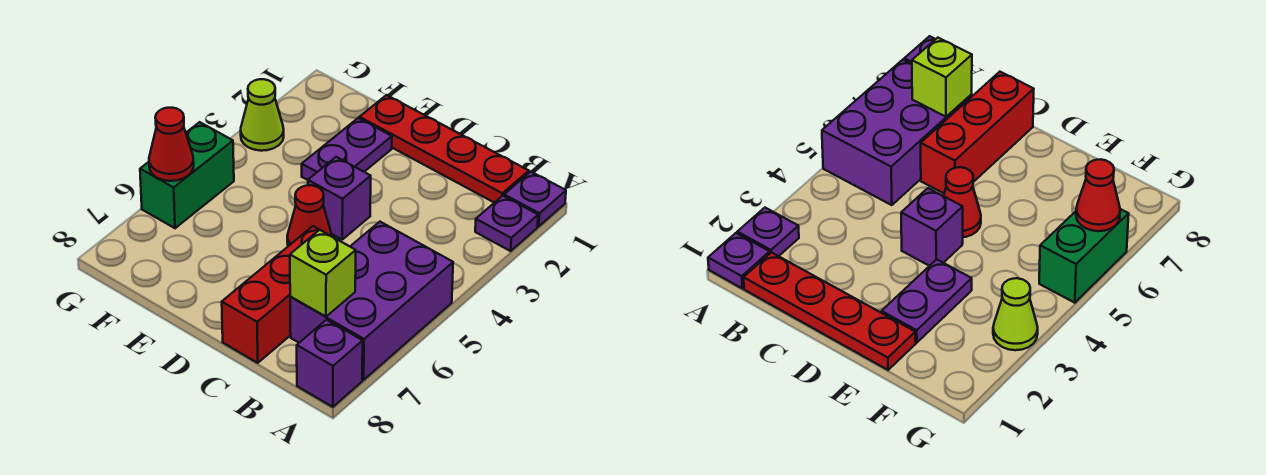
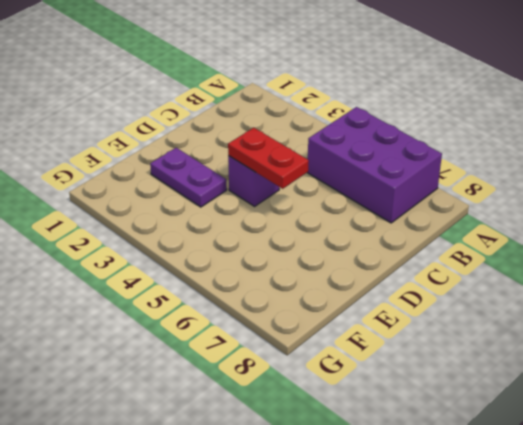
red 1x2 plate [228,128,309,189] -> none
none -> purple 1x1 plate [504,172,566,226]
none -> purple 1x1 plate [475,196,538,251]
none -> purple 1x1 brick [297,320,363,407]

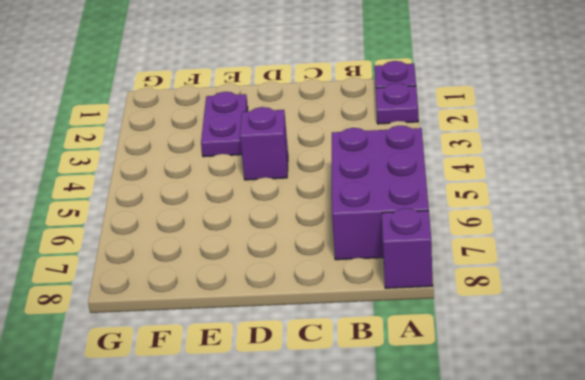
none -> red 1x4 plate [359,95,529,203]
none -> red 1x3 brick [222,226,319,363]
none -> red 1x1 cone [287,185,332,246]

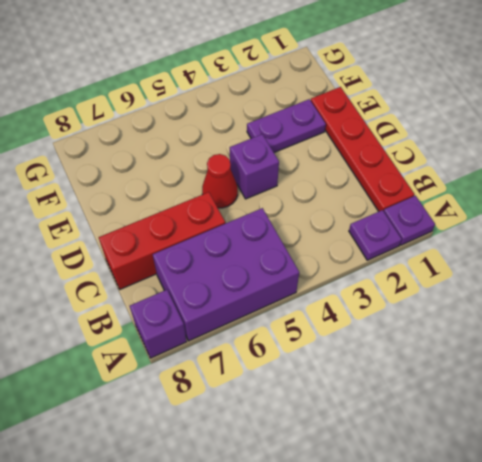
none -> lime 1x1 cone [241,79,284,151]
none -> green 1x2 brick [140,122,234,228]
none -> lime 1x1 brick [290,230,356,317]

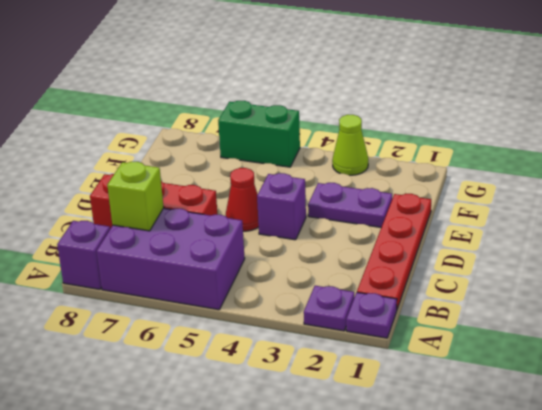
none -> red 1x1 cone [149,108,194,181]

